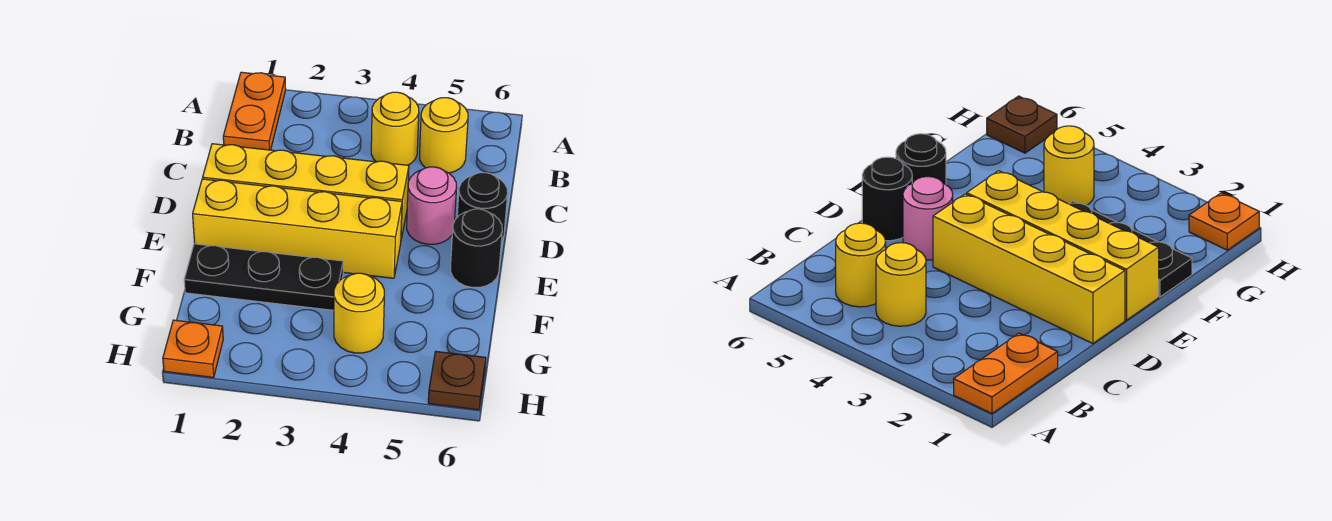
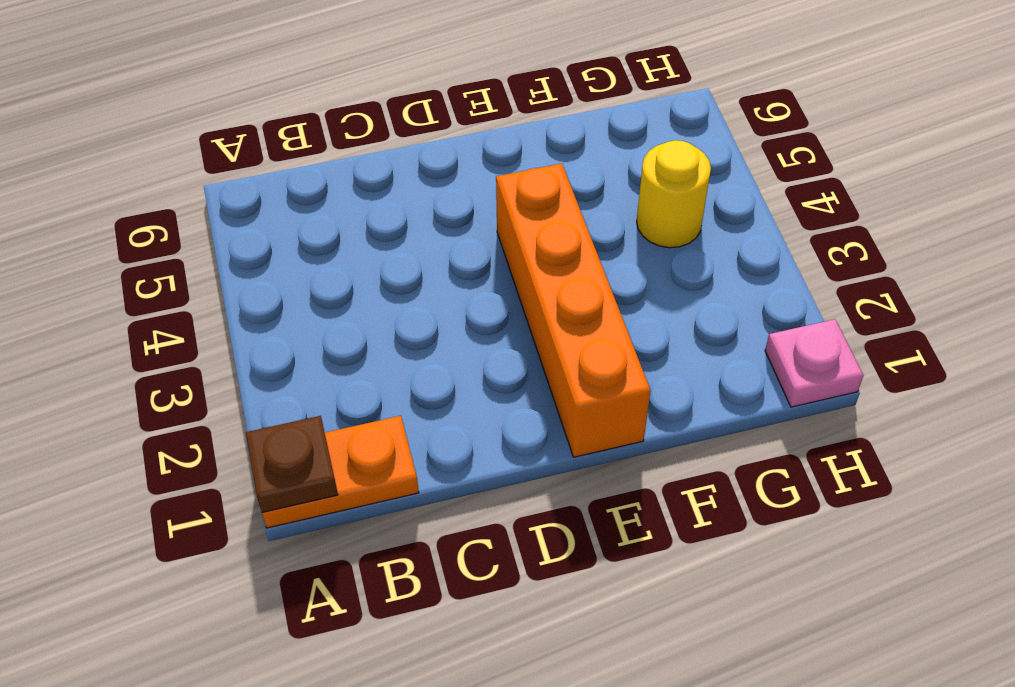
brown 1x1 plate [246,416,338,512] -> brown 1x1 plate moved to [428,352,486,410]
orange 1x4 brick [496,163,651,457] -> yellow 1x4 brick [193,179,402,278]
pink 1x1 plate [765,319,863,407] -> orange 1x1 plate [163,320,223,378]
none -> yellow 1x1 round brick [371,92,419,165]
none -> yellow 1x1 round brick [420,98,468,173]
none -> yellow 1x4 brick [203,144,409,239]

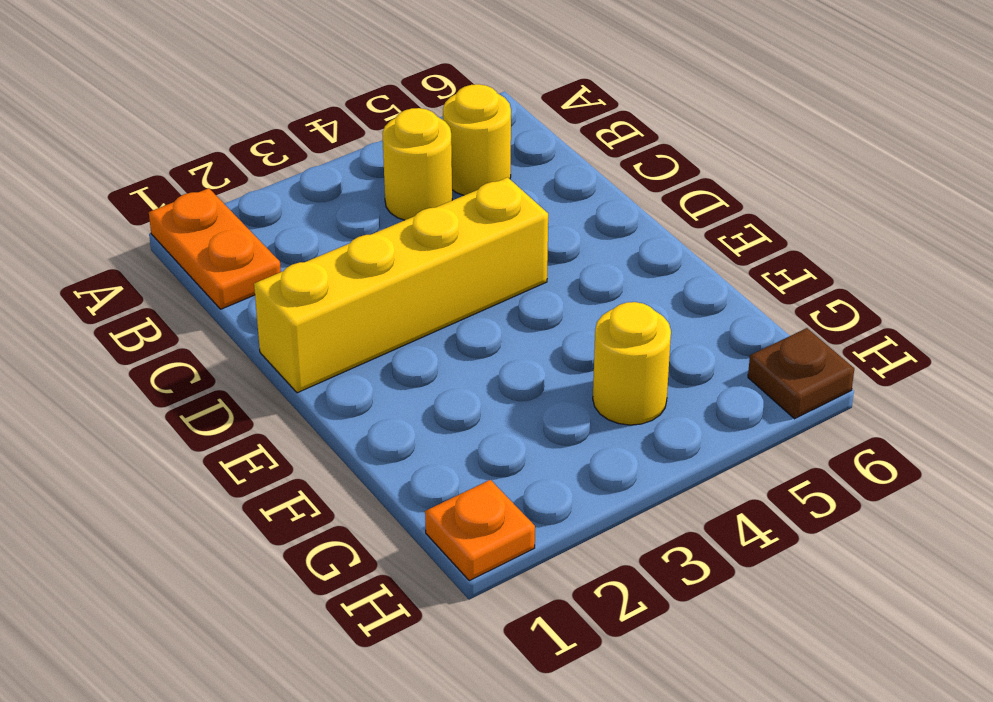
none -> pink 1x1 round brick [407,167,457,244]
none -> black 1x1 round brick [457,173,508,240]
none -> yellow 1x4 brick [193,179,402,278]

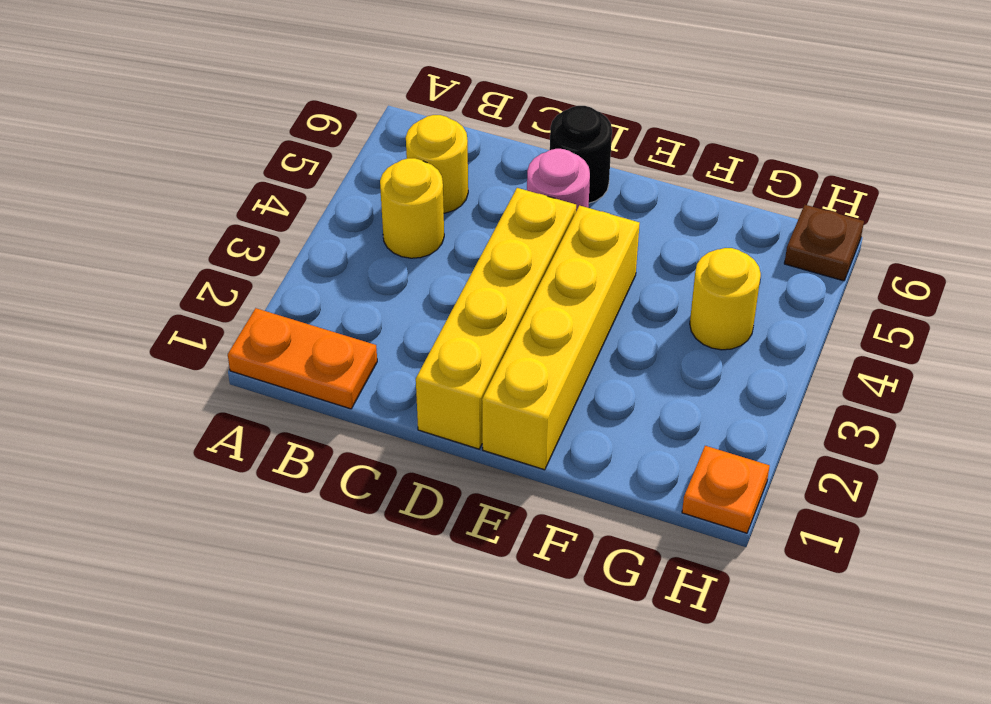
none -> black 1x1 round brick [451,209,502,287]
none -> black 1x3 plate [184,244,343,310]

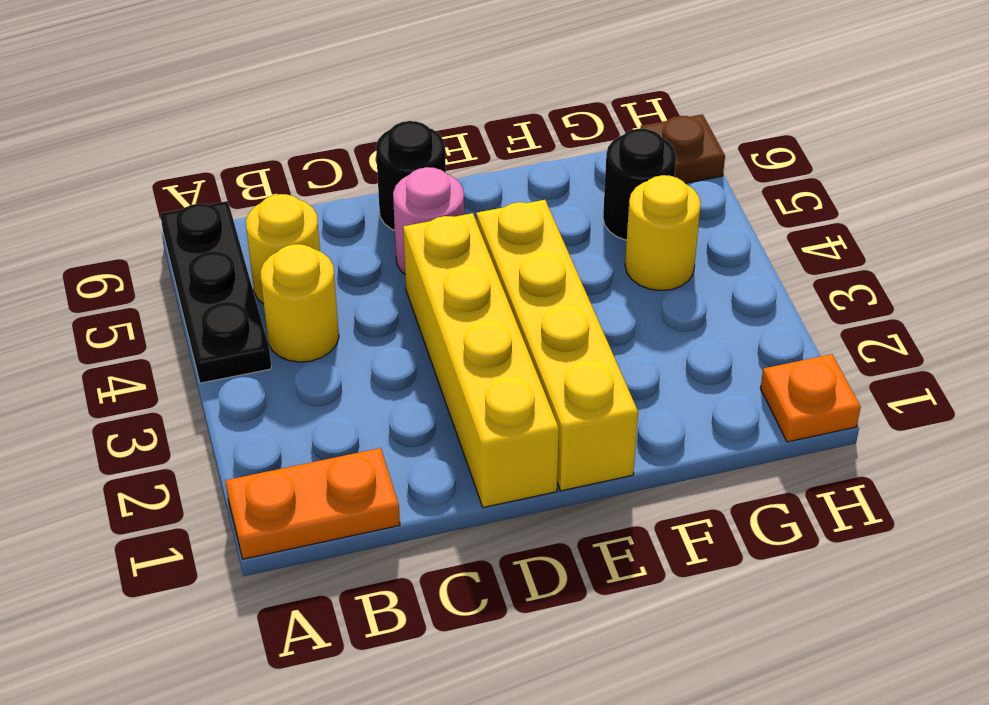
black 1x3 plate [160,201,272,383] -> black 1x3 plate moved to [184,244,343,310]
black 1x1 round brick [603,129,676,240] -> black 1x1 round brick moved to [451,209,502,287]

